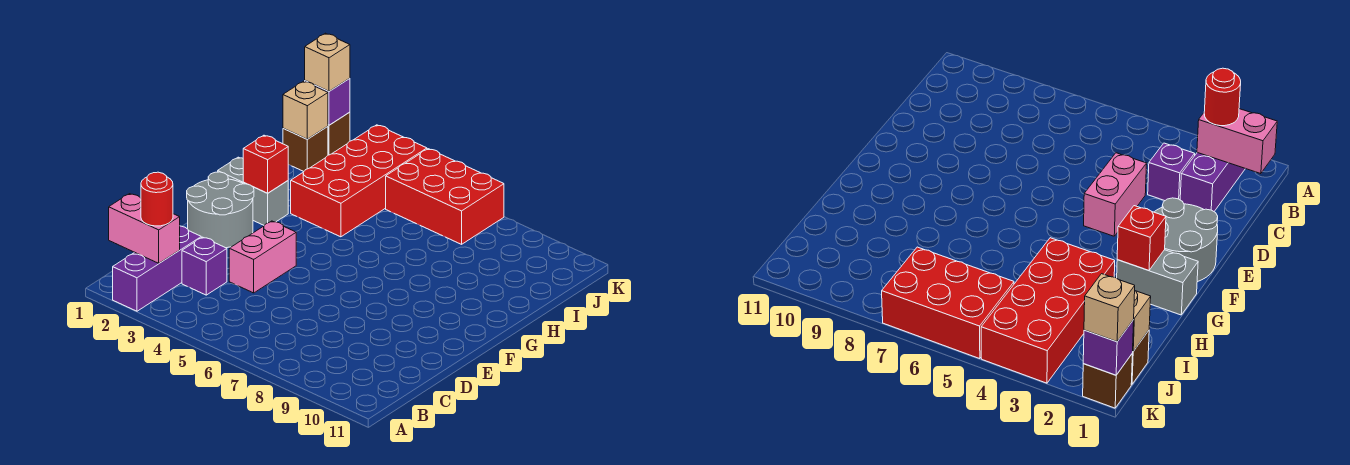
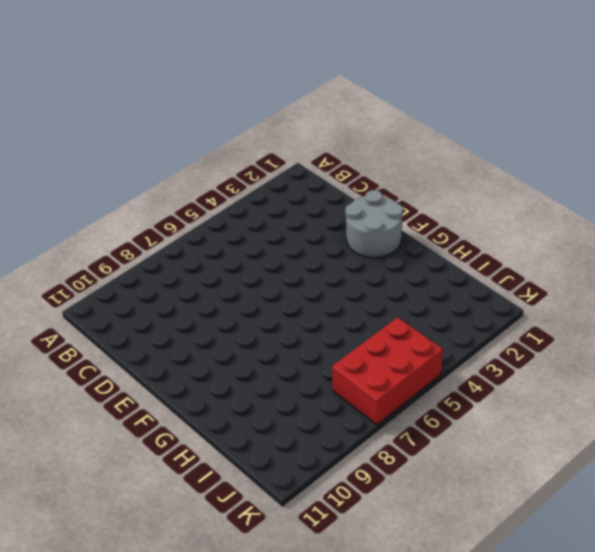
none -> purple 1x3 brick [113,226,201,311]
none -> purple 1x1 brick [182,237,227,295]
none -> pink 1x2 brick [229,221,296,293]

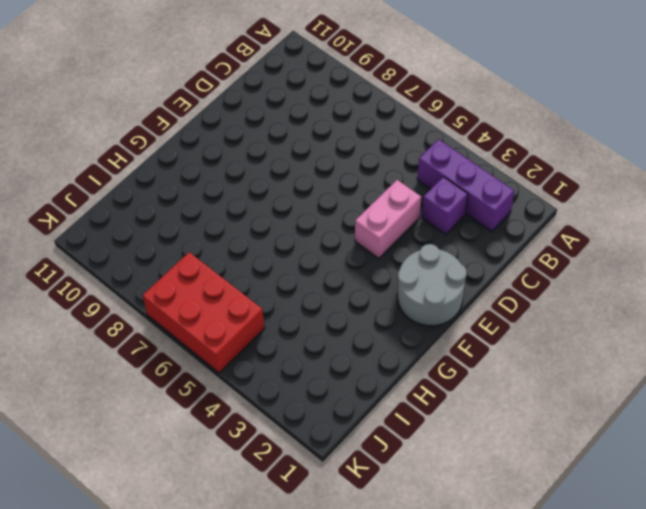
purple 1x3 brick [417,139,514,232] -> purple 1x3 brick turned to [113,226,201,311]
none -> grey 1x2 brick [218,157,288,225]
none -> red 2x4 brick [291,125,427,237]
none -> brown 1x1 brick [283,127,328,171]

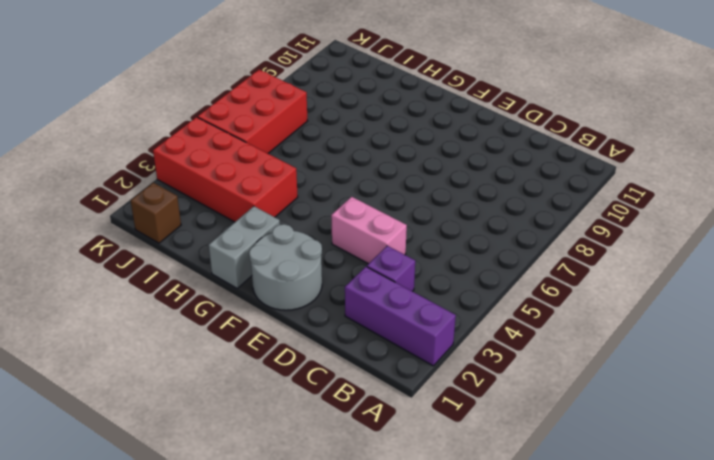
none -> brown 1x1 brick [328,112,350,155]
none -> pink 1x2 brick [109,194,180,263]
none -> red 1x1 brick [243,135,288,193]

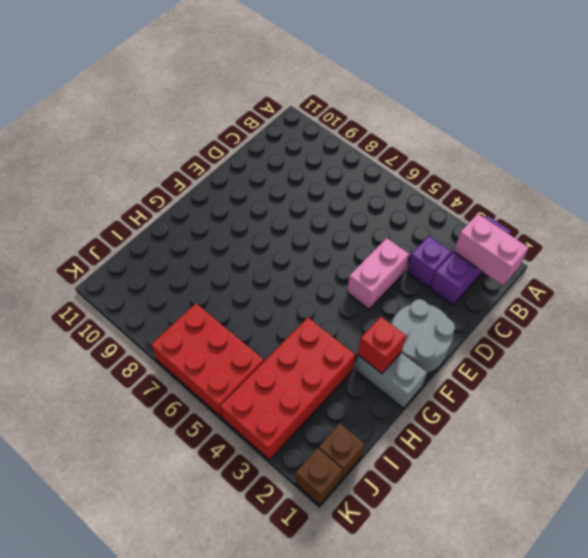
none -> tan 1x1 brick [283,81,328,139]
none -> purple 1x1 brick [305,78,350,125]
none -> red 1x1 round brick [141,172,173,226]

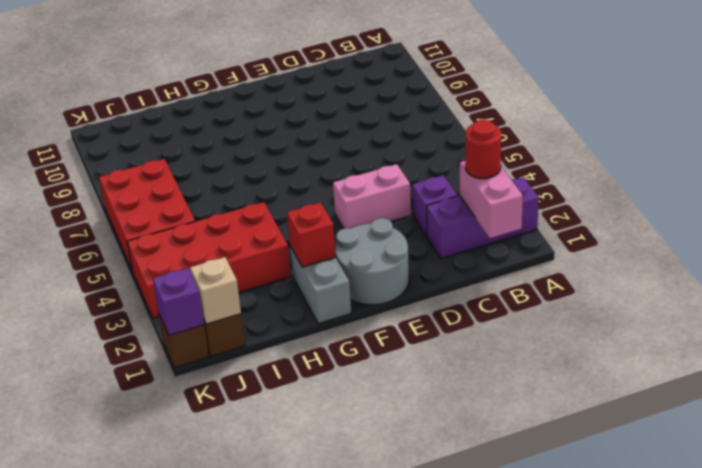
none -> tan 1x1 brick [305,33,350,91]

